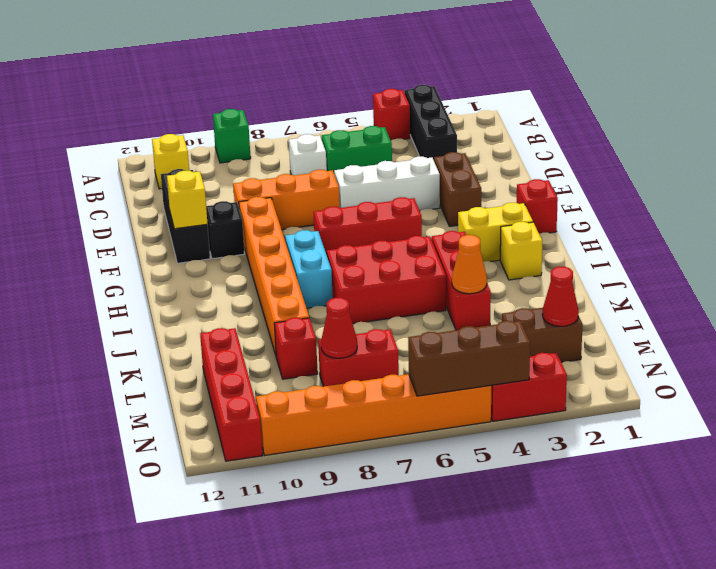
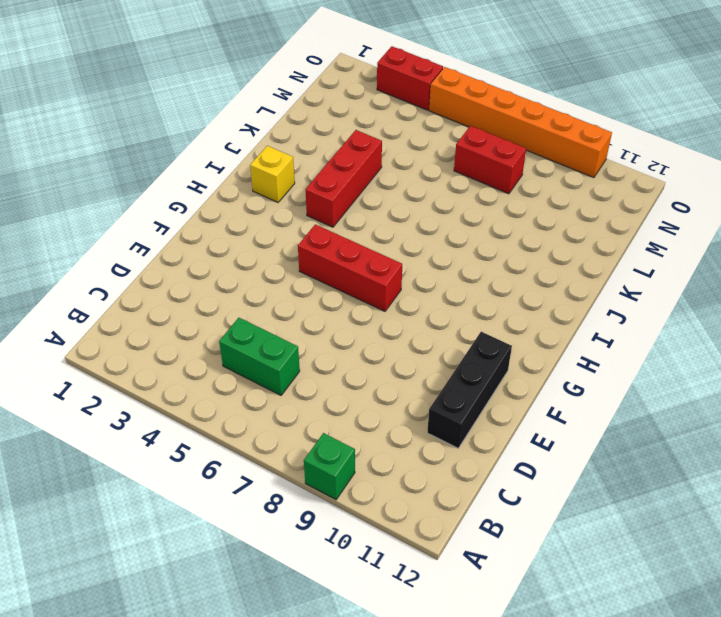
none -> black 1x3 brick [405,85,457,160]
none -> red 1x1 brick [373,89,410,140]
none -> yellow 1x1 brick [152,134,189,189]
none -> white 1x1 brick [289,134,327,175]

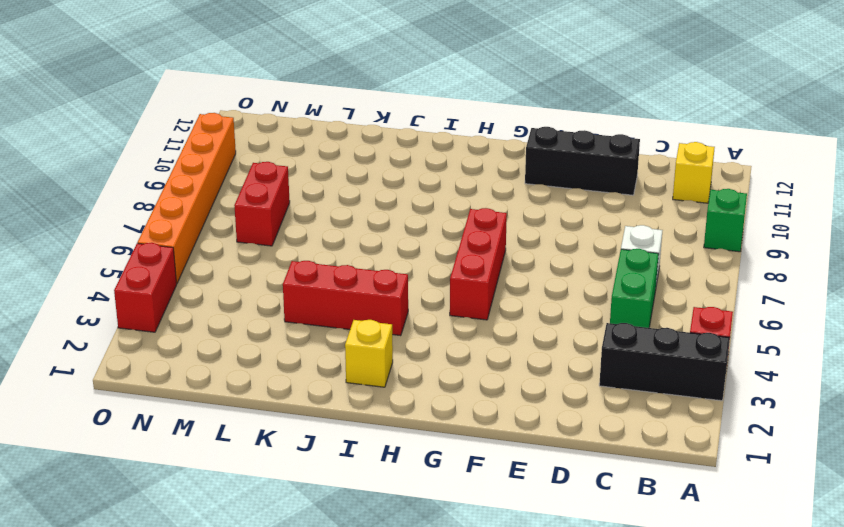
none -> brown 1x2 brick [434,152,481,226]
none -> white 1x3 brick [334,156,440,211]
none -> orange 1x3 brick [233,170,340,229]
none -> orange 1x6 brick [239,197,309,355]

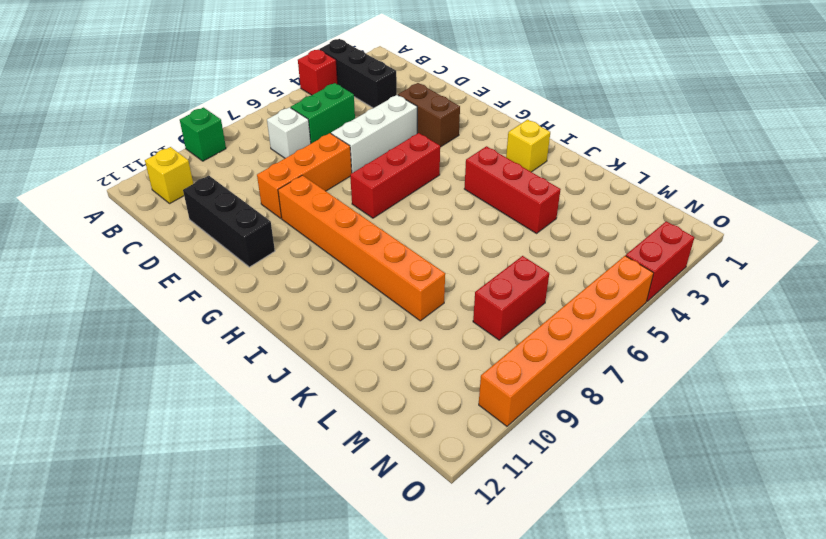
none -> black 1x1 brick [206,201,245,259]
none -> red 1x1 brick [517,179,558,234]
none -> yellow 1x2 brick [458,203,533,262]
none -> cyan 1x2 brick [285,230,333,308]

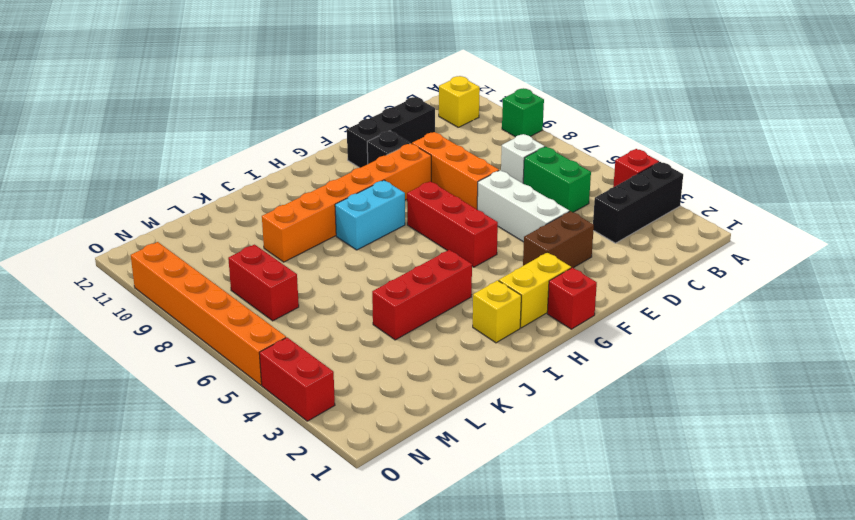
yellow 1x2 brick [499,252,571,328] -> yellow 1x2 brick turned to [458,203,533,262]
none -> red 2x3 brick [327,236,446,324]
none -> red 1x1 brick [274,318,318,379]
none -> red 1x4 brick [200,328,262,461]
none -> brown 1x2 brick [502,308,583,362]

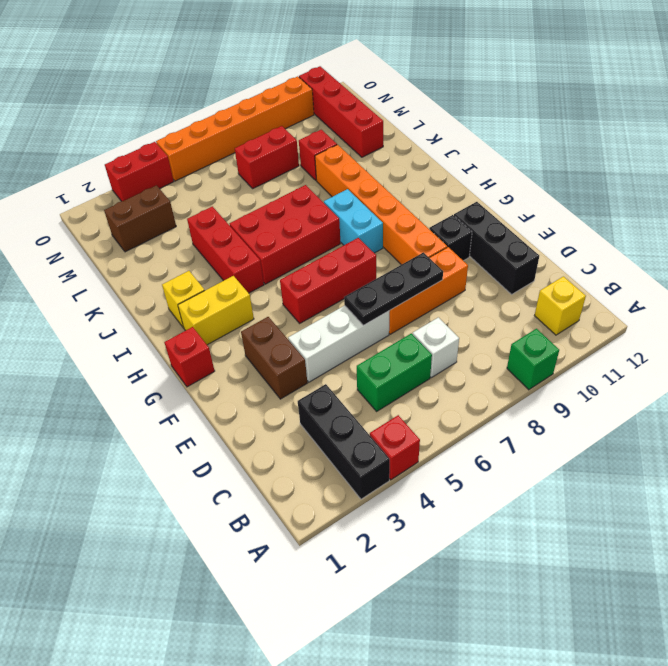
black 1x3 plate [344,253,443,325] -> none
none -> yellow 1x1 brick [167,171,208,229]
none -> orange 1x1 cone [452,235,487,294]
none -> red 1x1 cone [542,267,579,326]
none -> red 1x1 cone [321,298,357,358]

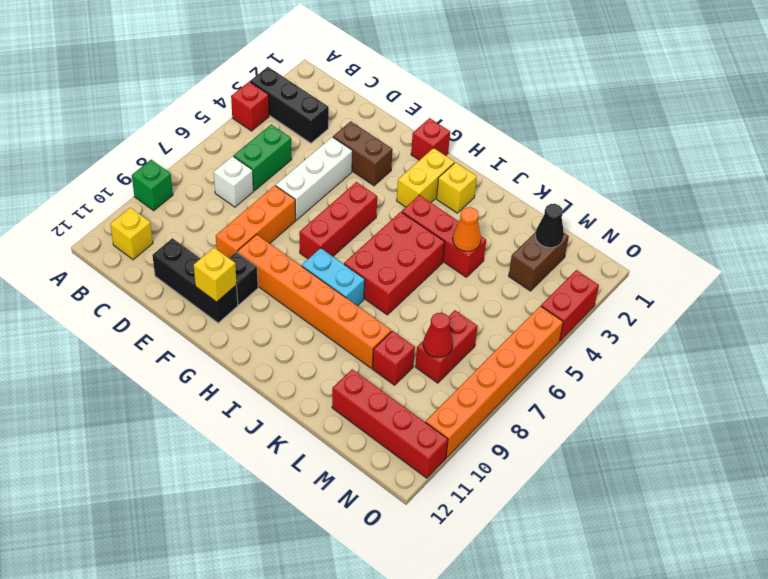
black 1x1 cone [535,204,564,248] -> red 1x1 cone [542,267,579,326]
none -> brown 1x3 brick [408,321,530,396]

